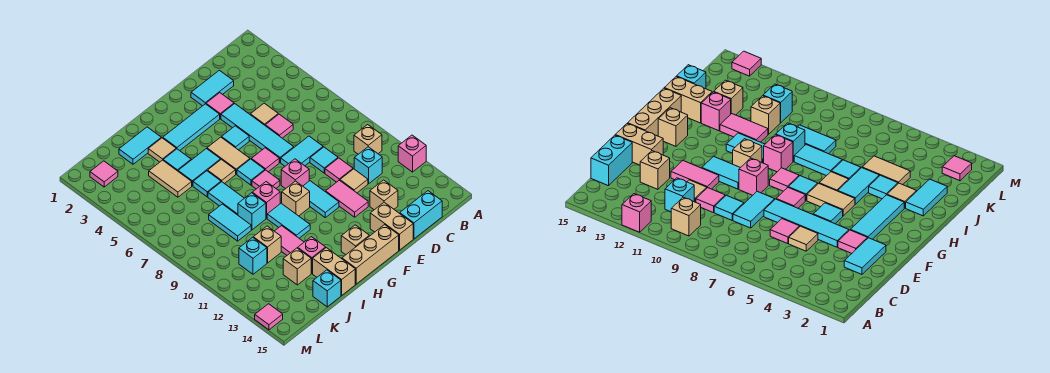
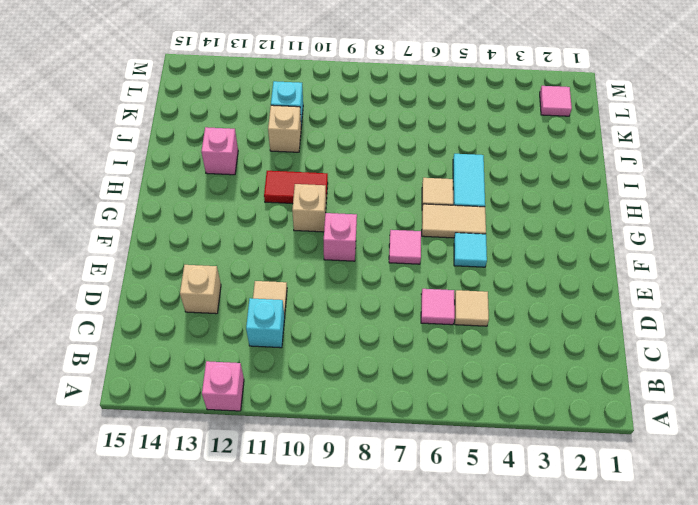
red 1x2 tile [264,171,328,203] -> cyan 1x2 tile [267,203,310,238]
none -> tan 1x1 brick [354,125,382,154]
none -> cyan 1x2 brick [400,191,442,239]
none -> cyan 1x2 tile [191,70,234,106]
none -> cyan 1x2 tile [281,136,323,166]

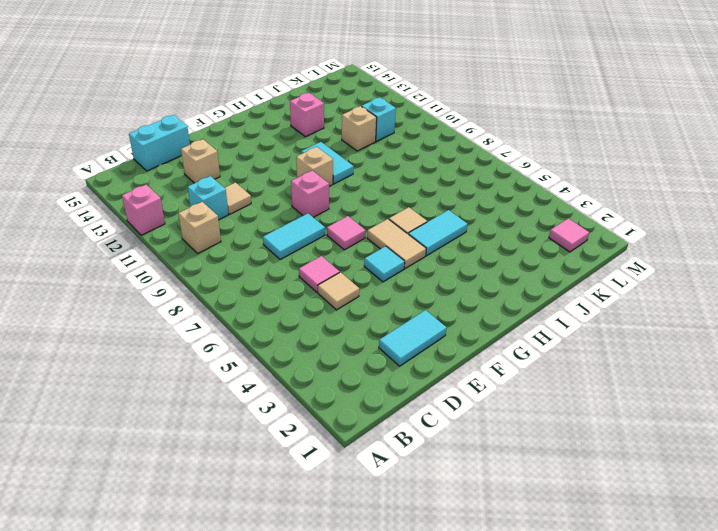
none -> cyan 1x1 tile [310,147,338,173]
none -> pink 1x1 tile [325,158,353,182]
none -> pink 1x1 tile [206,93,234,119]
none -> cyan 1x4 tile [221,104,294,162]

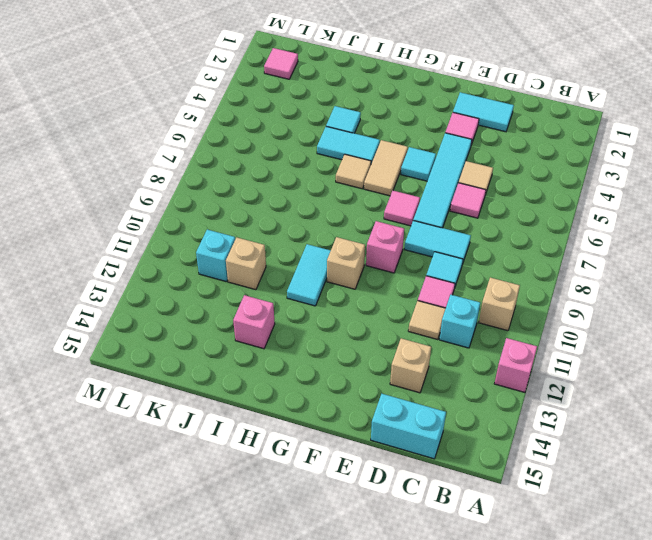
none -> pink 1x2 tile [326,180,368,217]
none -> tan 1x2 brick [370,202,413,250]
none -> cyan 1x3 tile [163,104,220,151]
none -> cyan 1x2 tile [303,181,339,218]

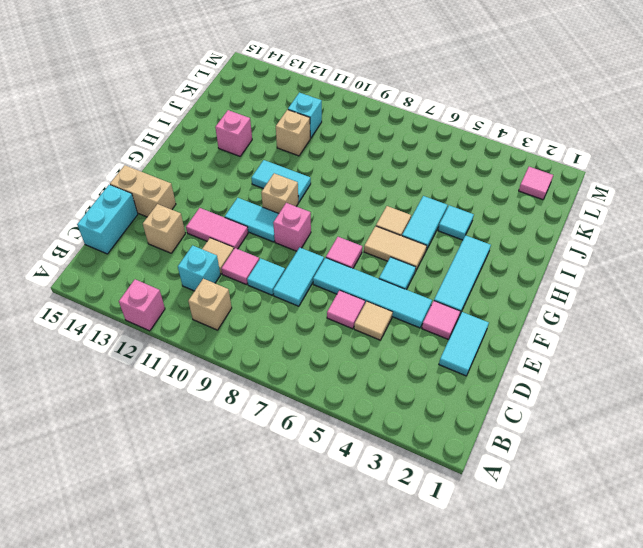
none -> tan 1x3 brick [342,225,399,284]
none -> cyan 1x1 tile [237,159,265,185]
none -> pink 1x1 tile [252,170,280,189]
none -> tan 1x1 brick [341,225,369,255]

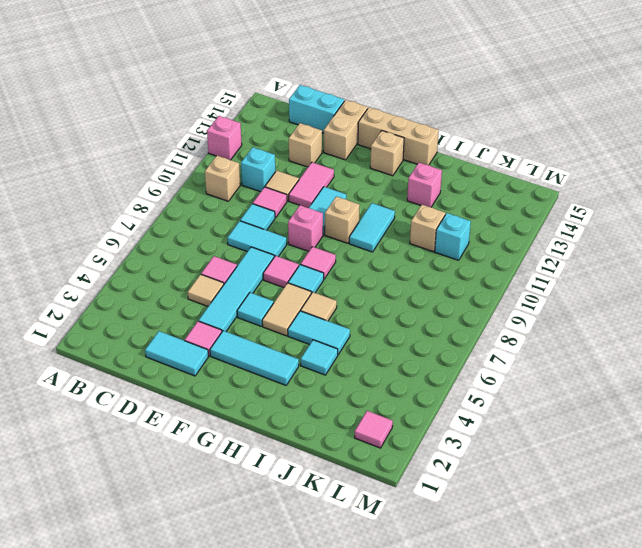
none -> pink 1x1 brick [252,182,280,218]
none -> cyan 1x2 tile [119,127,161,164]
none -> tan 1x1 tile [148,138,176,162]
none -> cyan 1x1 tile [193,171,221,197]

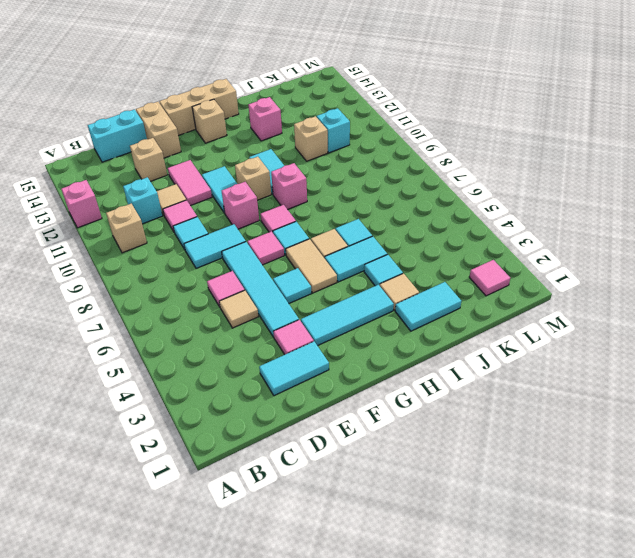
none -> cyan 1x2 tile [208,182,244,215]
none -> cyan 1x1 brick [238,193,266,230]
none -> pink 1x2 tile [275,226,304,255]
none -> tan 1x2 brick [313,248,355,295]

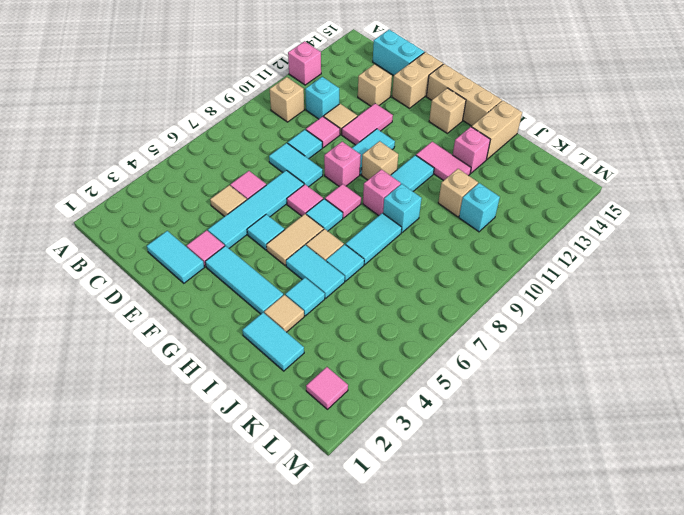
pink 1x2 tile [416,142,471,181] -> pink 1x2 tile turned to [275,226,304,255]
none -> tan 1x2 tile [149,160,192,197]
none -> cyan 1x2 tile [209,204,251,241]
none -> tan 1x1 brick [283,248,311,285]
none -> cyan 1x1 brick [313,270,341,307]

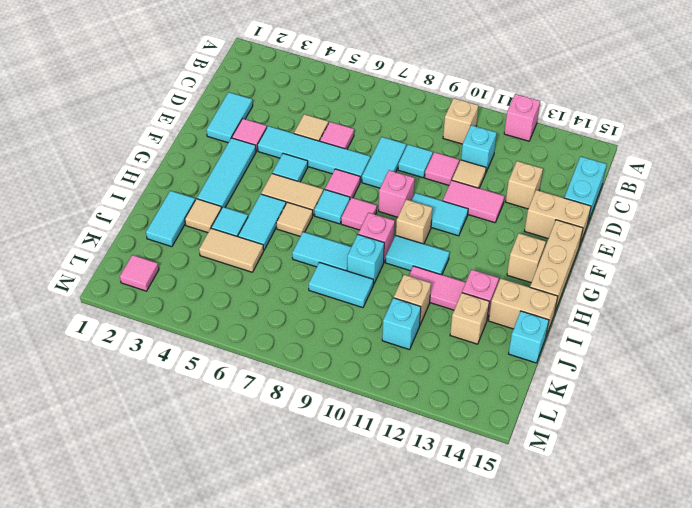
none -> cyan 1x1 tile [193,171,221,197]
none -> pink 1x1 tile [255,304,283,330]

